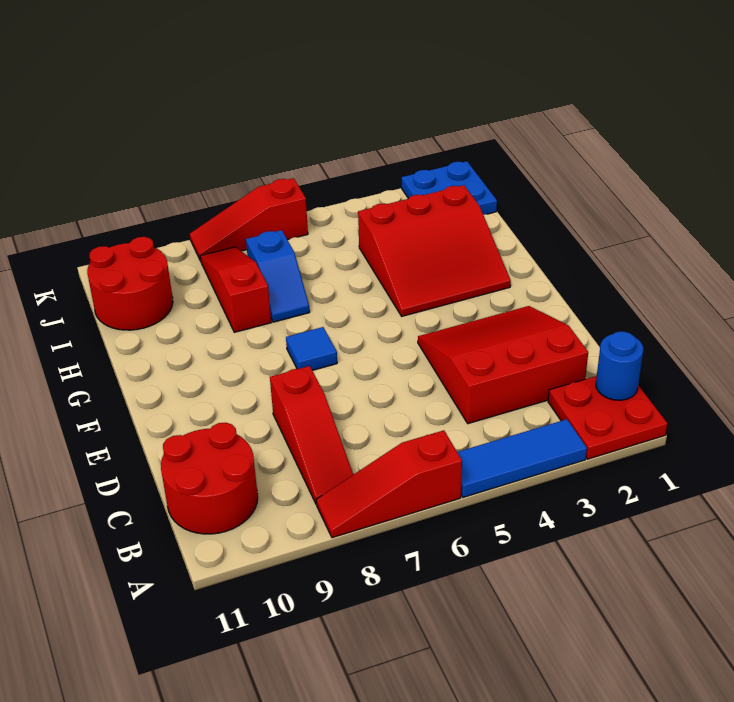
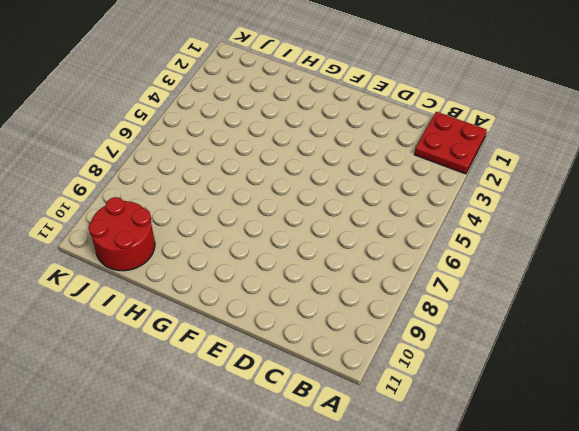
none -> blue 1x3 tile [457,419,587,497]
none -> red 1x3 slope [316,430,462,538]
none -> red 1x3 slope [270,366,353,504]

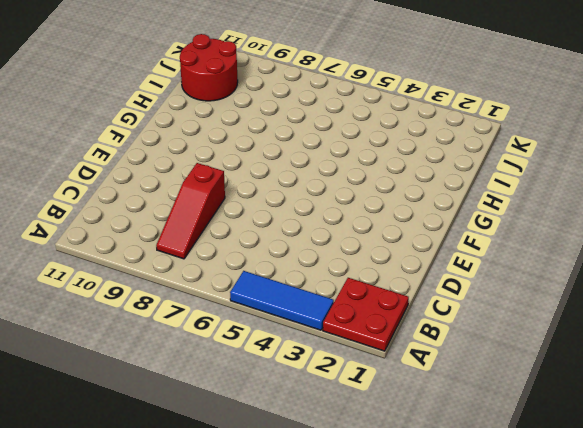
none -> red 1x3 slope [316,430,462,538]
none -> red 2x2 round brick [161,423,258,534]
none -> red 3x3 slope [418,306,588,424]

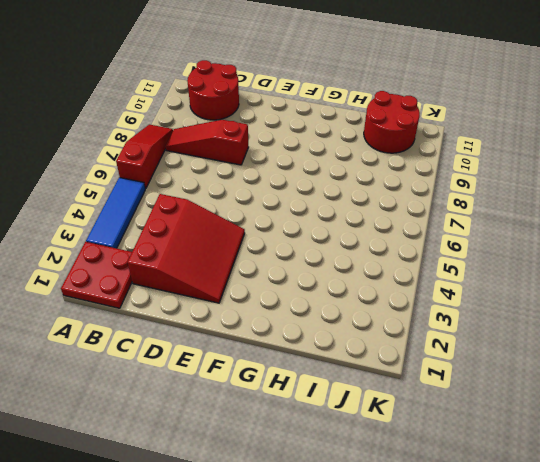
none -> blue 1x1 tile [286,327,337,370]
none -> red 3x3 slope [358,185,511,316]
none -> blue 1x2 slope [246,230,310,322]

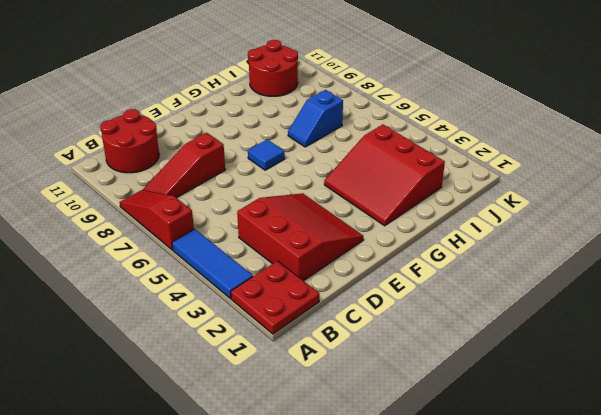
none -> red 1x3 slope [200,247,271,332]
none -> blue 2x2 plate [402,161,497,215]
none -> red 1x3 slope [190,178,308,261]

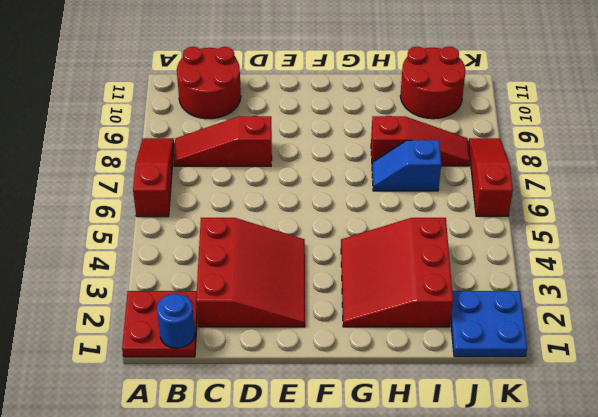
none -> blue 1x3 tile [457,419,587,497]
none -> blue 1x1 tile [286,327,337,370]

